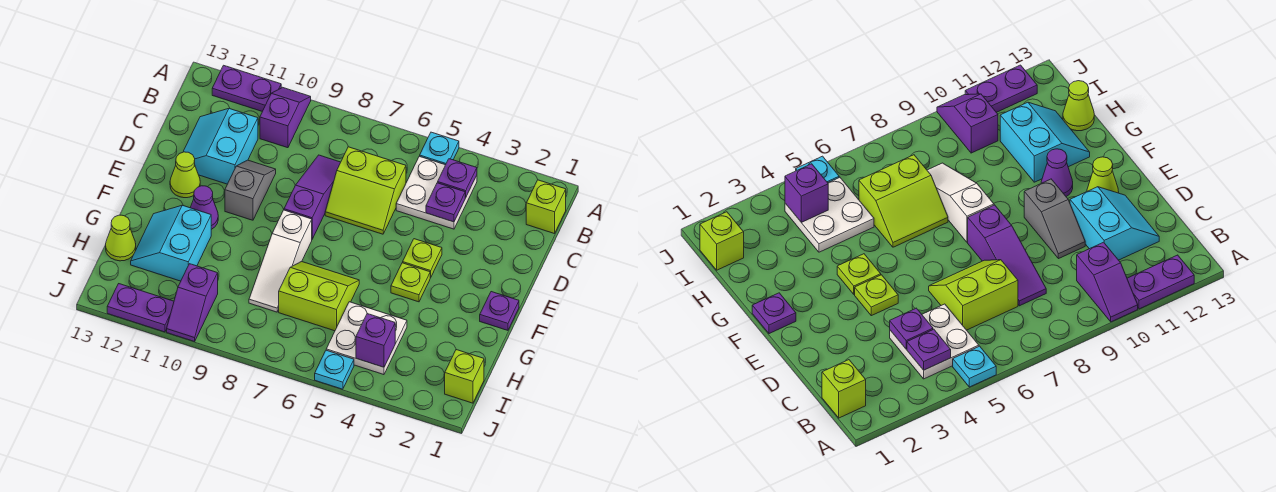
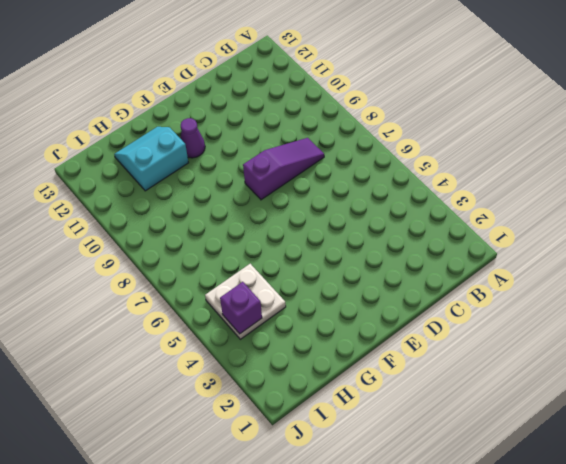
none -> cyan 1x1 plate [420,132,459,165]
none -> purple 1x2 slope [260,87,311,148]
none -> purple 1x2 plate [212,65,281,111]

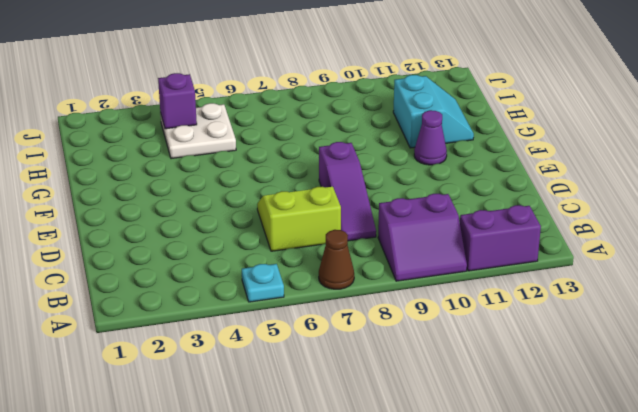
brown 1x1 cone [319,230,354,289] -> none
purple 2x2 slope [378,194,467,281] -> purple 1x2 slope [260,87,311,148]
purple 1x2 brick [460,205,541,271] -> purple 1x2 plate [212,65,281,111]
none -> lime 1x1 brick [526,180,566,234]
none -> white 2x2 plate [396,156,477,229]
none -> cyan 2x2 slope [183,108,258,184]

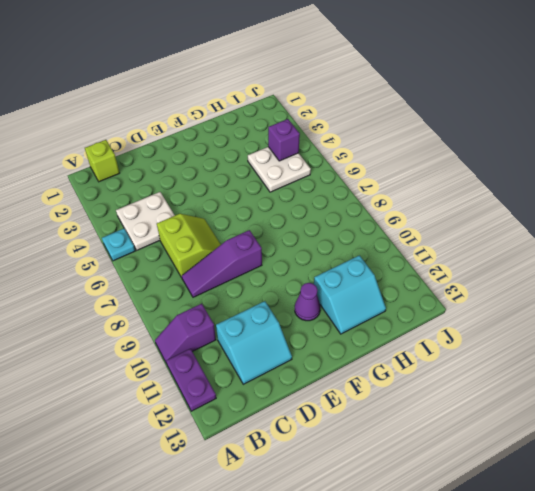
none -> grey 1x2 slope [225,160,276,220]
none -> lime 1x1 plate [403,239,442,277]
none -> lime 1x1 cone [170,152,200,198]

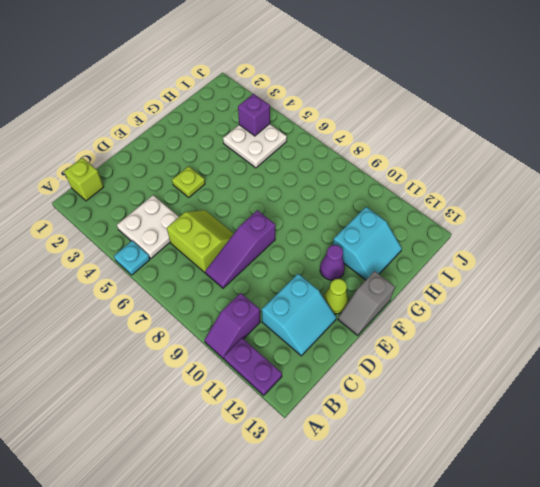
grey 1x2 slope [338,271,395,336] -> grey 1x2 slope moved to [225,160,276,220]
none -> purple 1x1 plate [480,292,519,330]
none -> lime 1x1 plate [391,263,431,302]
none -> white 1x3 slope [249,210,312,312]

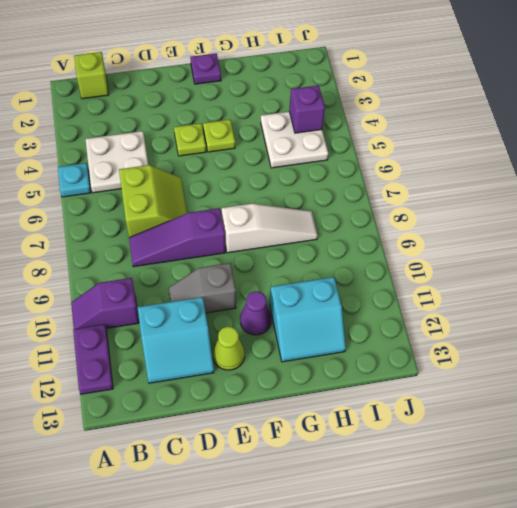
none -> lime 2x2 slope [279,261,359,331]
none -> lime 1x1 cone [106,215,136,261]
none -> lime 1x1 brick [445,350,484,403]

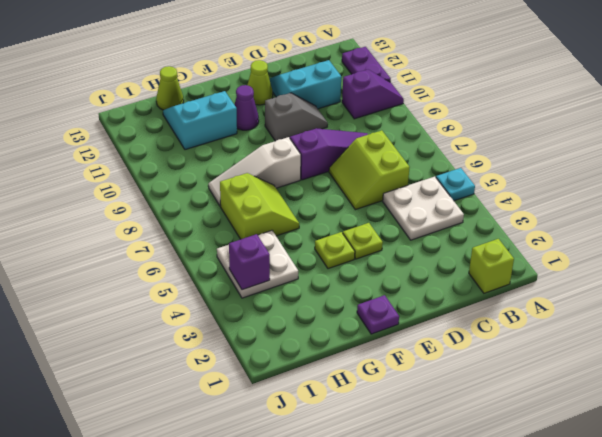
none -> lime 1x1 brick [445,350,484,403]
none -> purple 1x2 slope [167,264,218,342]
none -> cyan 1x1 plate [315,350,354,389]

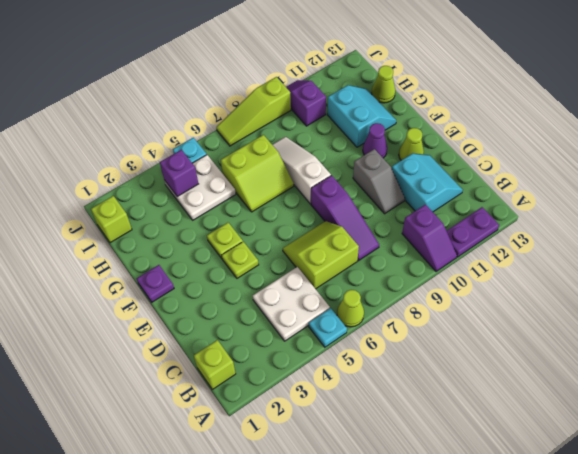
lime 1x1 cone [337,290,364,327] -> none
lime 1x3 slope [216,77,291,146] -> none
none -> purple 1x2 plate [107,284,174,332]
none -> purple 1x1 plate [438,159,477,197]
none -> purple 1x1 plate [426,183,466,222]

